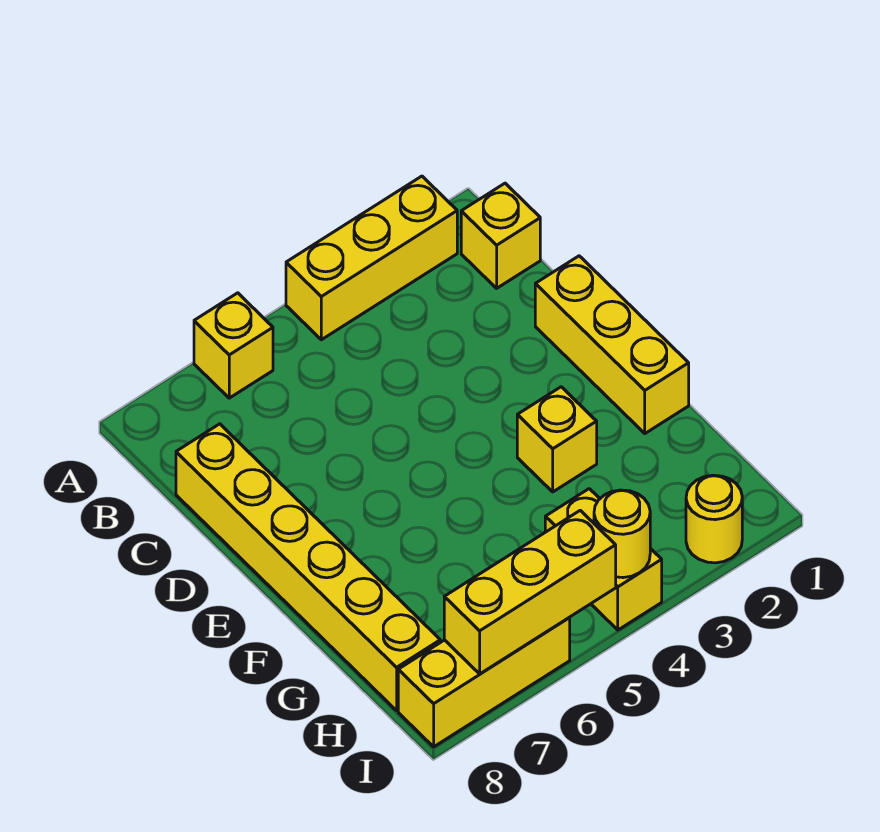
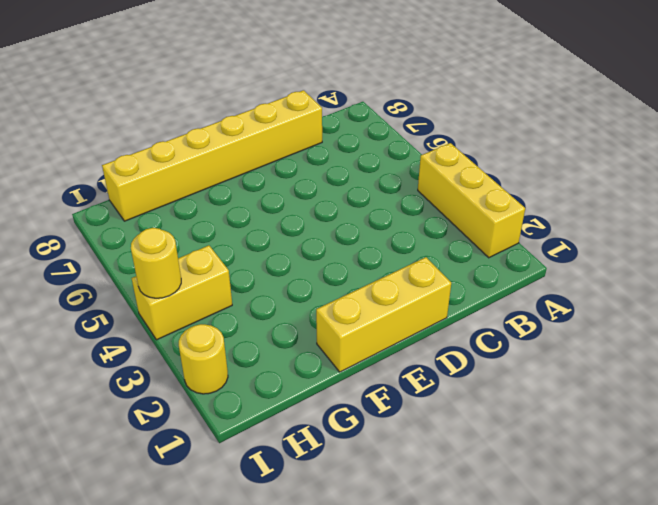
none -> yellow 1x1 brick [194,293,273,398]
none -> yellow 1x1 brick [461,183,540,288]

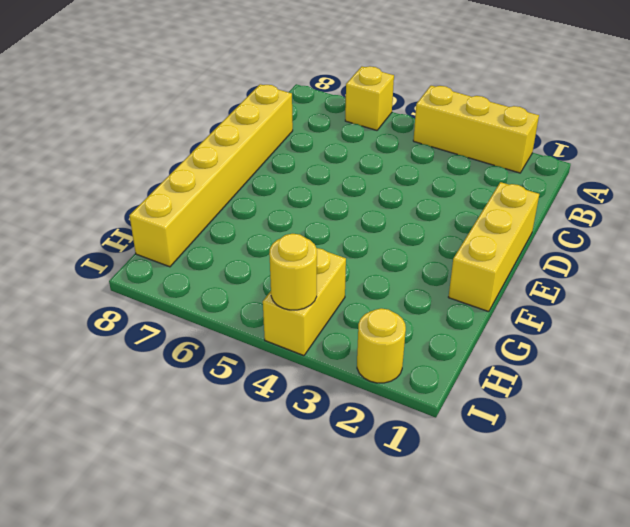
none -> yellow 1x1 brick [461,183,540,288]
none -> yellow 1x1 brick [517,387,597,492]

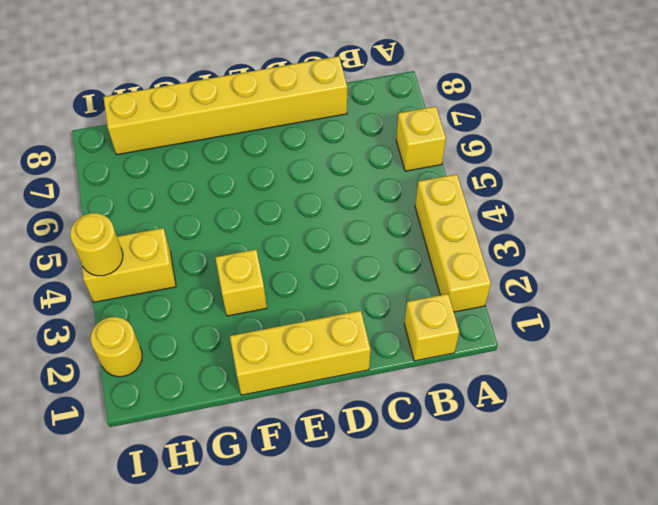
none -> yellow 1x3 brick [398,618,570,747]
none -> yellow 1x3 brick [444,510,616,674]

